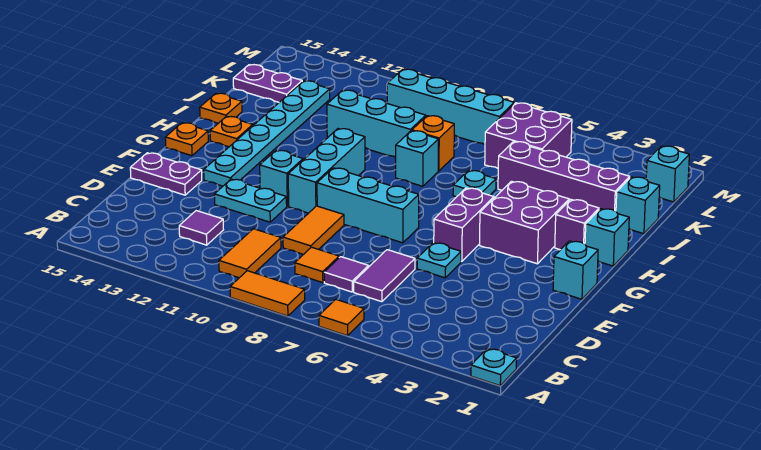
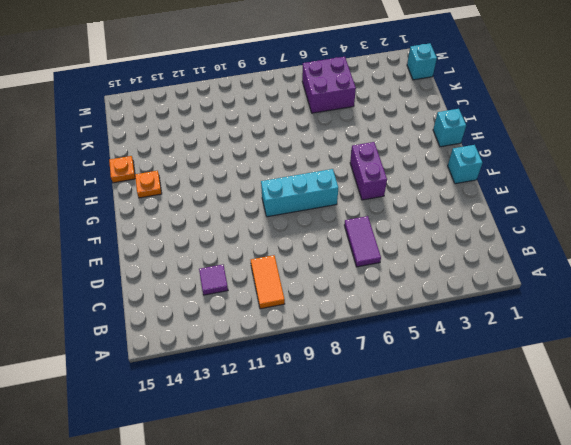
none -> cyan 1x1 plate [471,348,517,386]
none -> orange 1x1 tile [319,299,364,336]
none -> orange 1x2 tile [230,271,305,316]
none -> purple 1x1 tile [324,257,369,292]

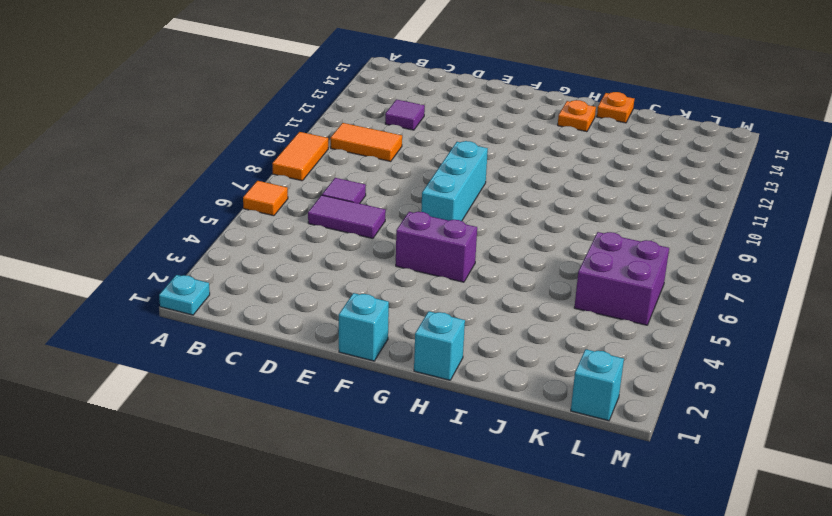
none -> orange 1x1 tile [295,247,339,283]
none -> orange 1x2 tile [283,206,344,255]
none -> cyan 1x1 plate [417,243,461,278]
none -> cyan 1x2 plate [214,179,287,222]

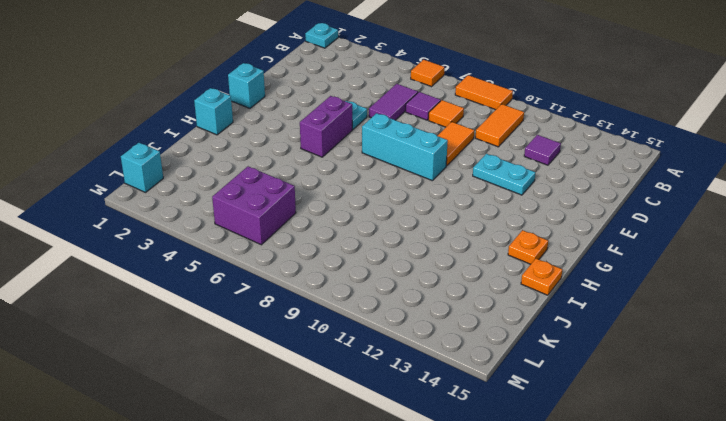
none -> purple 1x2 plate [130,153,202,195]
none -> cyan 1x3 brick [288,129,365,213]
none -> cyan 1x1 brick [260,150,303,206]
none -> cyan 1x6 plate [204,81,330,186]

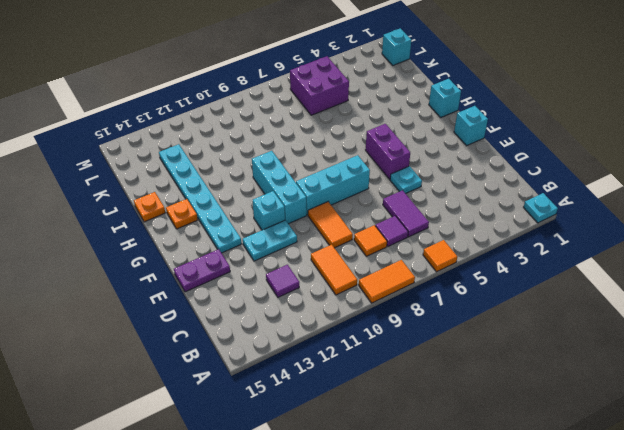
none -> purple 2x2 brick [480,181,569,264]
none -> orange 1x1 plate [165,123,208,156]
none -> purple 1x1 brick [555,199,599,250]
none -> cyan 1x1 plate [453,170,496,197]

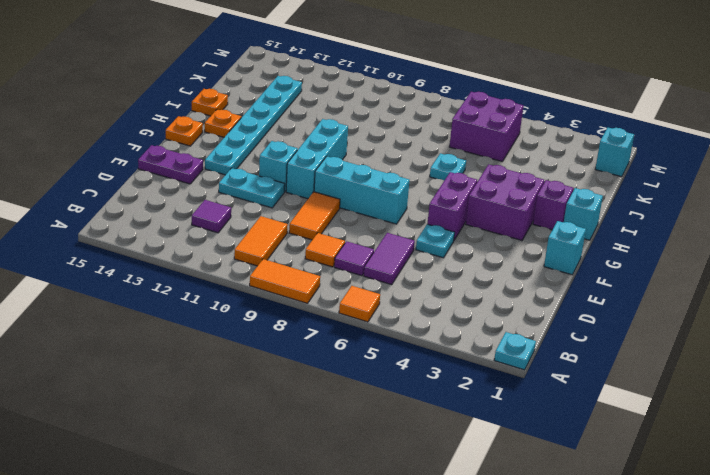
none -> cyan 1x1 brick [396,131,438,186]
none -> cyan 1x1 brick [616,177,660,234]
none -> purple 1x4 brick [498,142,630,211]
none -> orange 1x1 brick [412,116,454,171]

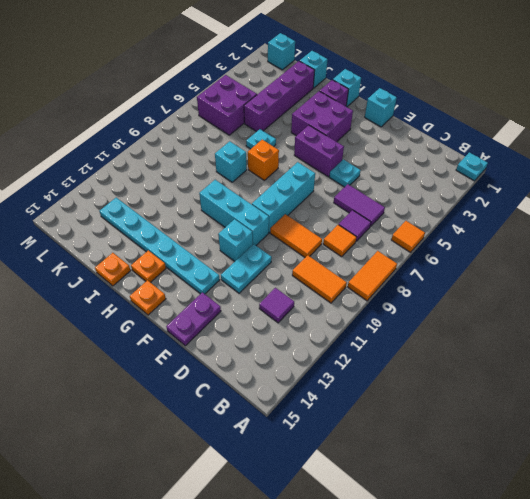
orange 1x1 brick [248,140,279,180] -> orange 1x1 brick moved to [412,116,454,171]
none -> cyan 1x3 brick [327,90,426,157]
none -> purple 1x2 plate [233,65,302,102]
none -> cyan 1x4 brick [387,69,514,144]

